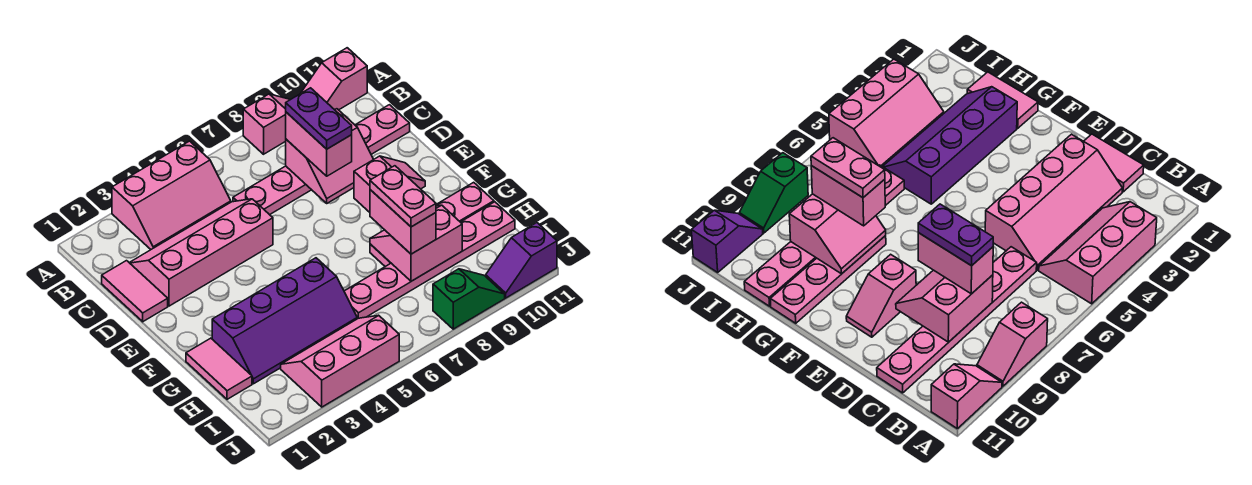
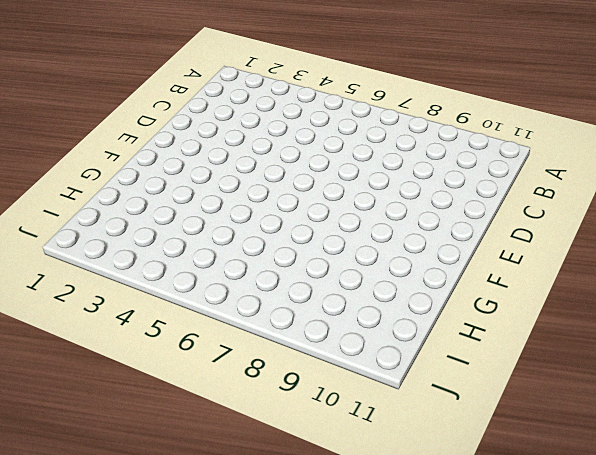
none -> pink 2x3 slope [112,141,231,249]
none -> pink 1x2 slope [243,94,290,154]
none -> pink 1x2 slope [301,48,367,110]

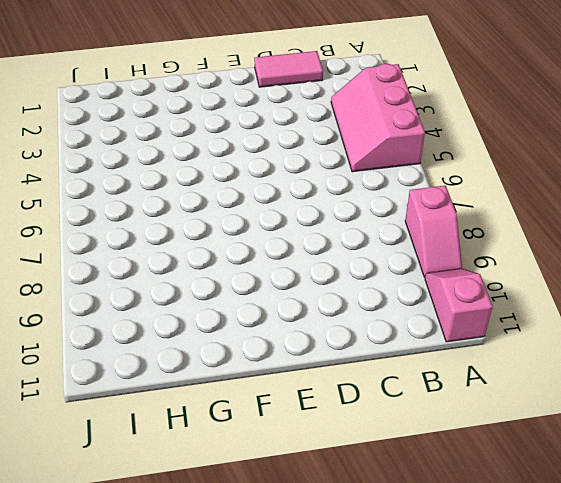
none -> pink 2x4 slope [129,199,273,306]
none -> pink 1x6 plate [233,105,410,215]
none -> pink 1x2 slope [354,156,425,212]

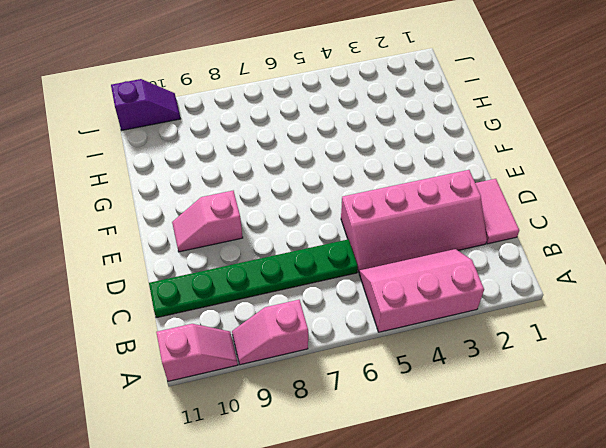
green 1x6 plate [149,239,358,318] -> pink 1x6 plate [233,105,410,215]
none -> pink 1x2 tile [186,338,252,399]
none -> purple 2x4 slope [212,258,357,384]
none -> pink 1x4 plate [370,182,494,267]

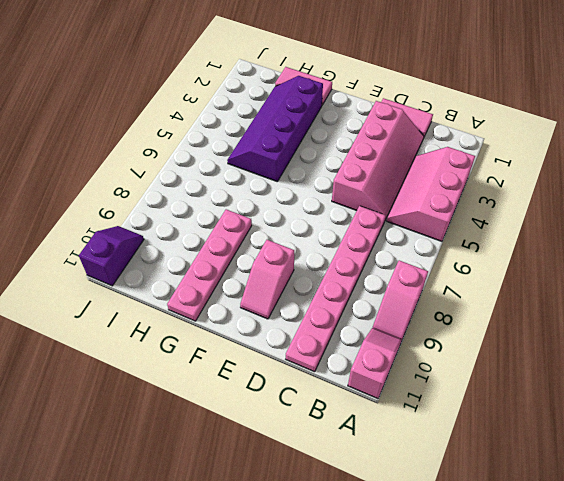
none -> pink 1x6 plate [344,202,515,319]
none -> pink 2x3 slope [281,315,399,407]
none -> green 1x2 slope [433,269,505,329]

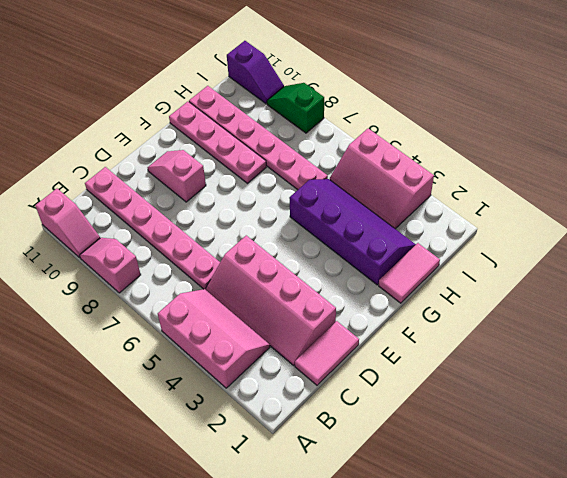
none -> pink 2x2 slope [286,109,374,203]
none -> pink 2x2 slope [370,205,462,281]
none -> pink 1x2 brick [286,112,352,176]

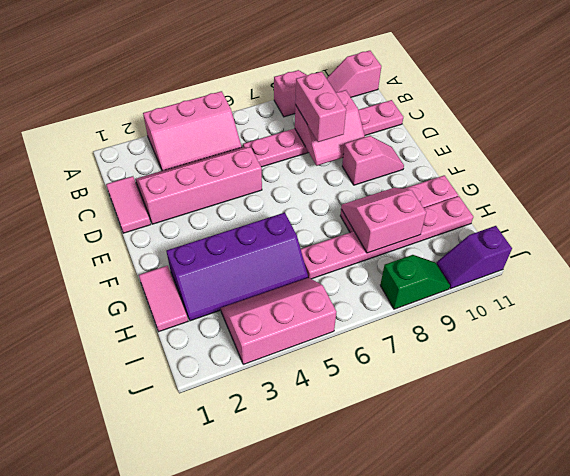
none -> pink 1x2 brick [370,190,436,254]
none -> purple 1x2 plate [286,88,352,149]
none -> pink 1x2 plate [370,166,436,227]

